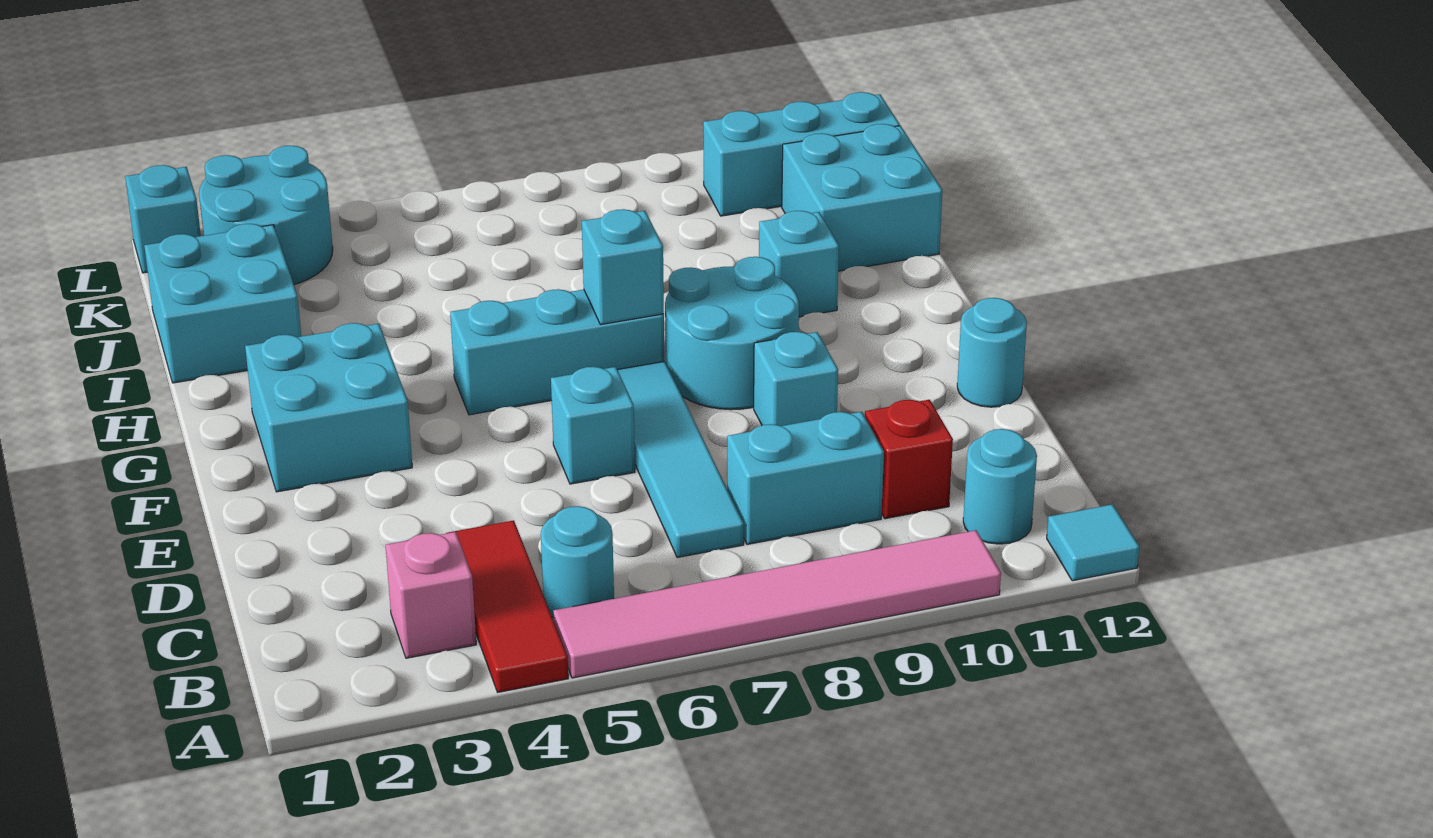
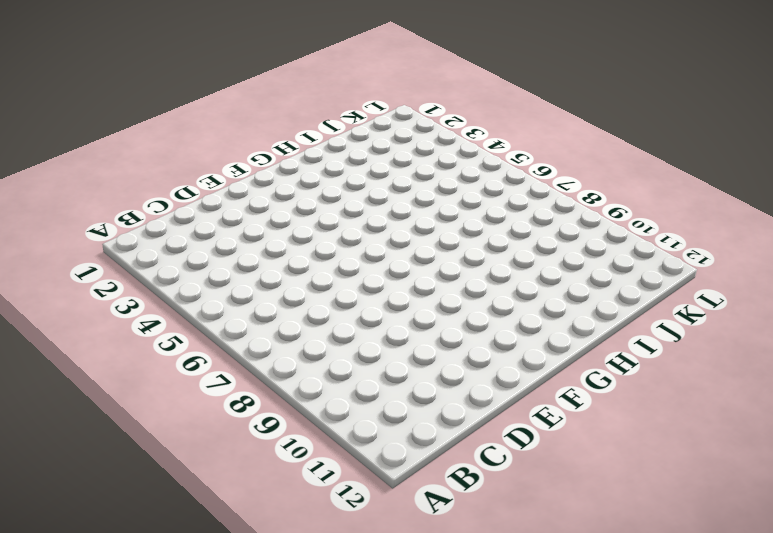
none -> red 1x3 tile [448,520,568,692]
none -> pink 1x6 tile [553,530,1001,678]
none -> cyan 1x1 tile [1047,504,1139,581]

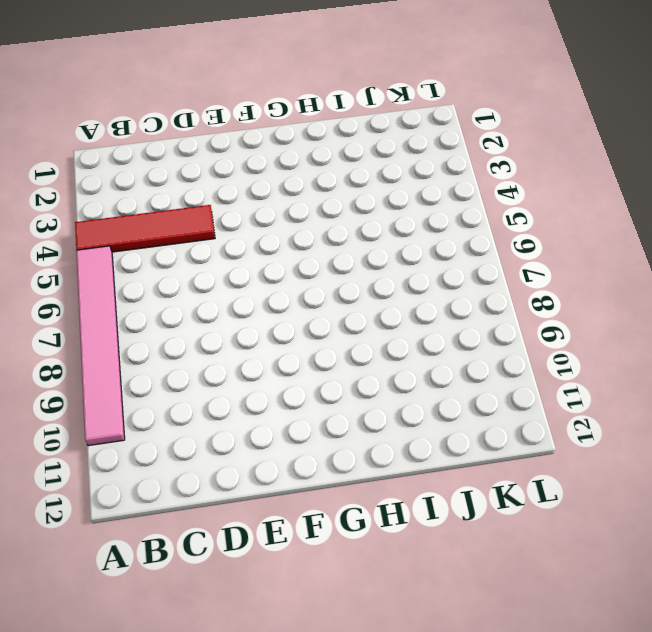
red 1x4 tile [75,205,215,252] -> red 1x3 tile [448,520,568,692]
none -> cyan 1x1 tile [1047,504,1139,581]
none -> pink 1x1 brick [386,532,476,658]
none -> cyan 1x1 round brick [541,506,614,618]

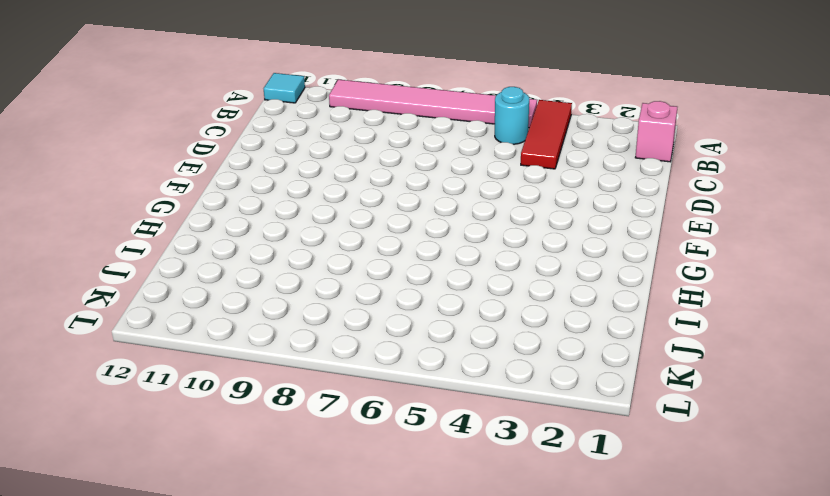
pink 1x1 brick [635,101,677,162] -> pink 1x1 brick moved to [386,532,476,658]
none -> cyan 1x1 round brick [963,429,1037,544]
none -> cyan 1x4 tile [618,361,744,558]
none -> cyan 1x2 brick [727,412,884,544]

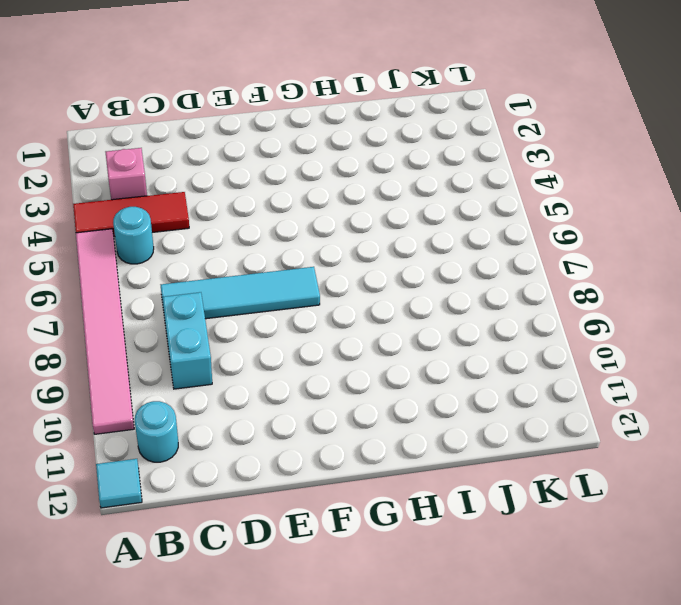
none -> red 1x1 brick [865,400,953,519]
none -> cyan 1x1 brick [551,367,635,484]
none -> cyan 1x1 brick [754,332,838,426]

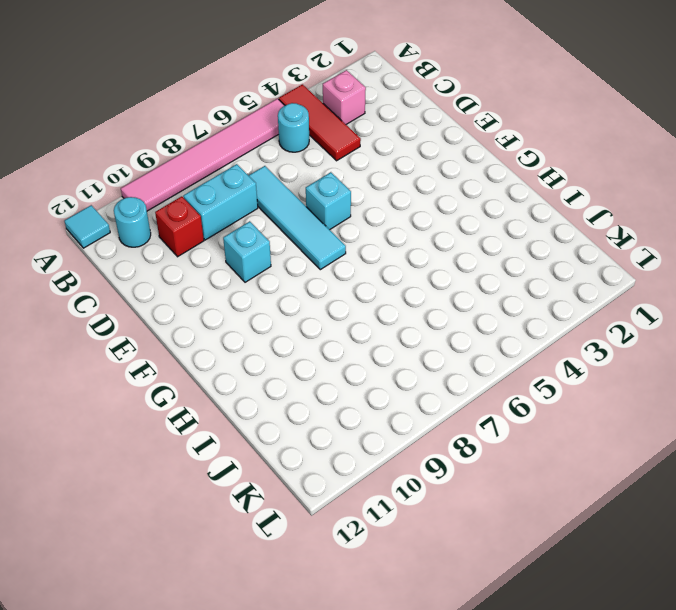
none -> cyan 1x1 round brick [957,298,1027,407]
none -> cyan 2x2 brick [245,323,412,492]
none -> cyan 2x2 round brick [665,257,799,410]

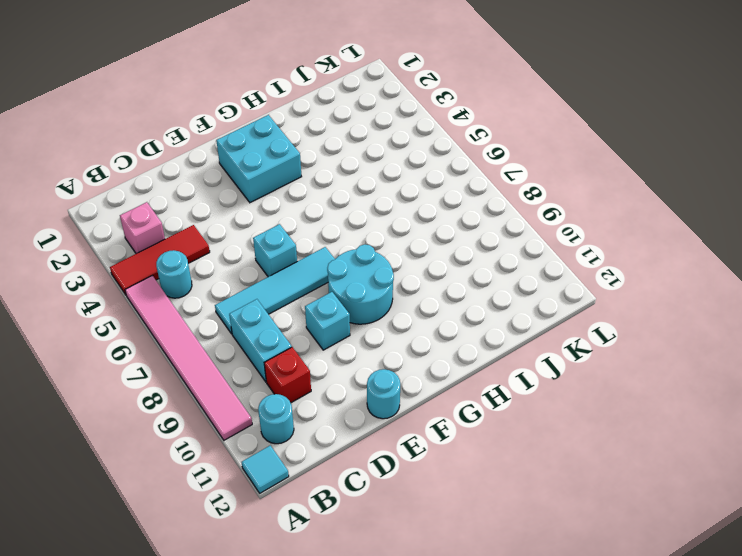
none -> cyan 1x3 brick [450,289,664,415]
none -> cyan 1x1 brick [759,211,839,317]
none -> cyan 2x2 brick [144,224,301,383]

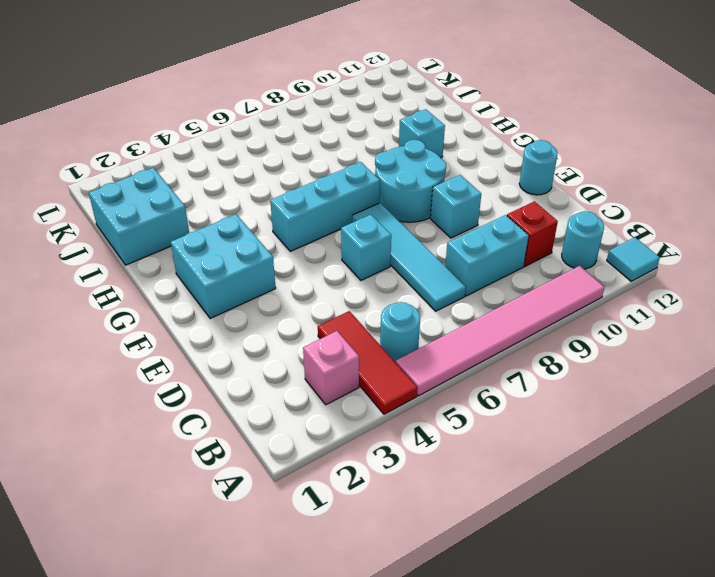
none -> cyan 2x2 brick [782,124,942,271]
none -> cyan 2x2 round brick [199,146,333,284]
none -> cyan 1x3 brick [703,92,900,216]

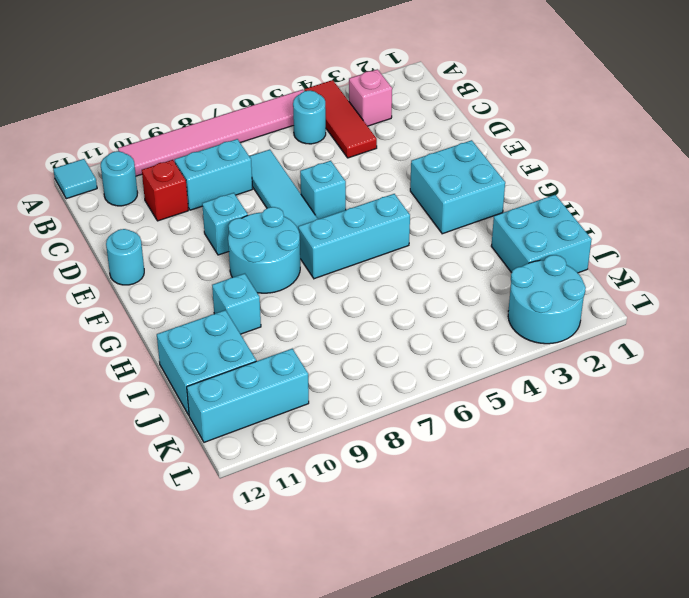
none -> cyan 1x1 brick [125,165,201,273]
none -> cyan 1x1 brick [582,209,664,325]

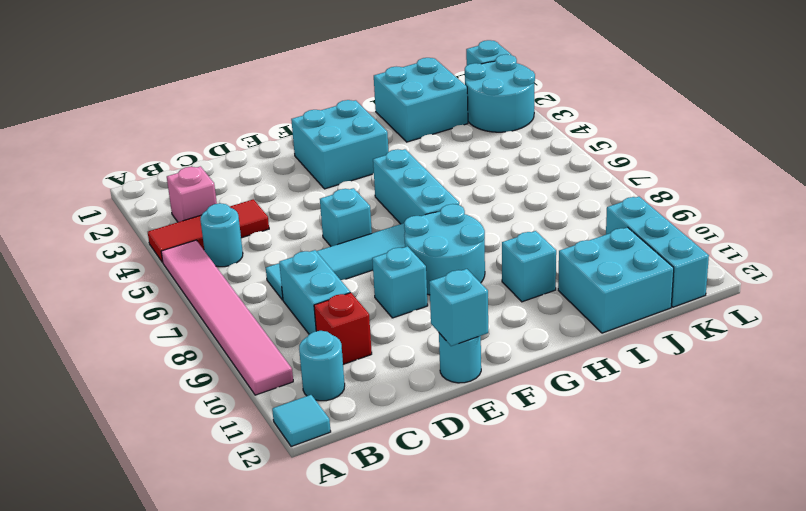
cyan 1x1 brick [429,269,488,346] -> cyan 1x1 brick moved to [582,209,664,325]

